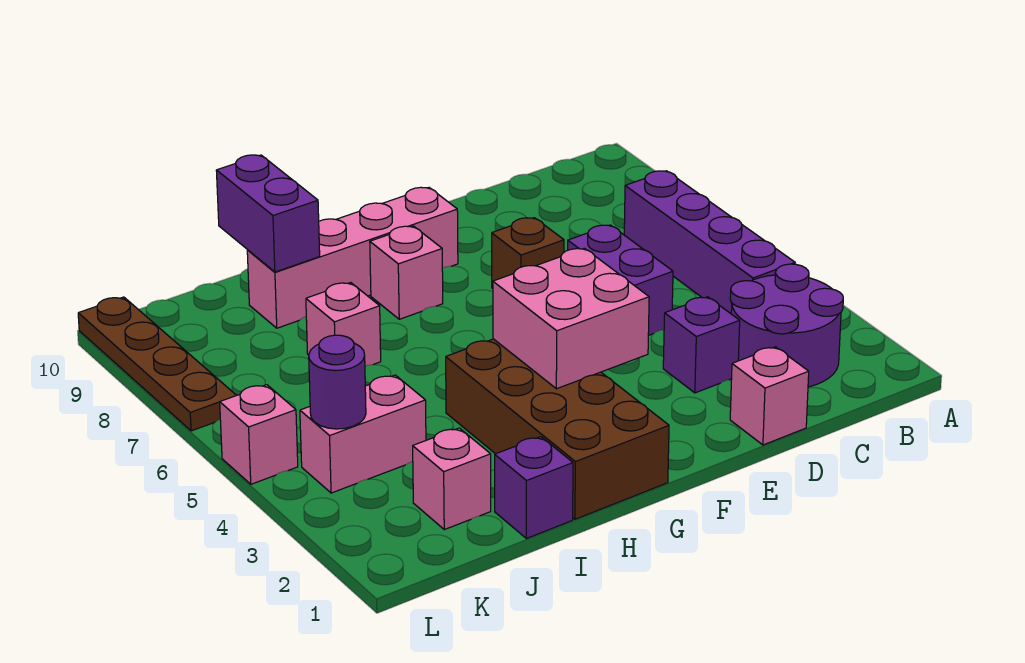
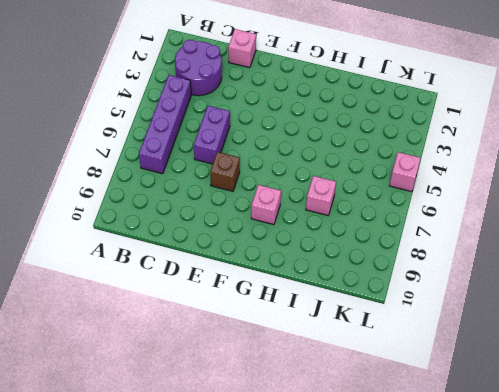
none -> purple 1x1 brick [663,297,740,393]
none -> pink 1x4 brick [247,187,458,328]
none -> brown 2x4 brick [446,339,669,519]

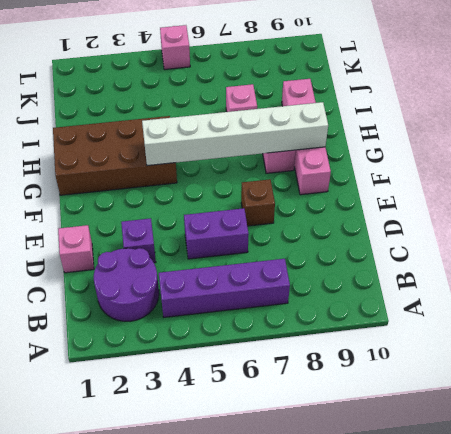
white 1x6 brick [142,102,328,166] -> pink 2x2 brick [493,248,649,389]
none -> purple 1x1 brick [495,437,573,538]
none -> pink 1x1 brick [413,428,491,530]
none -> pink 1x2 brick [300,375,426,493]

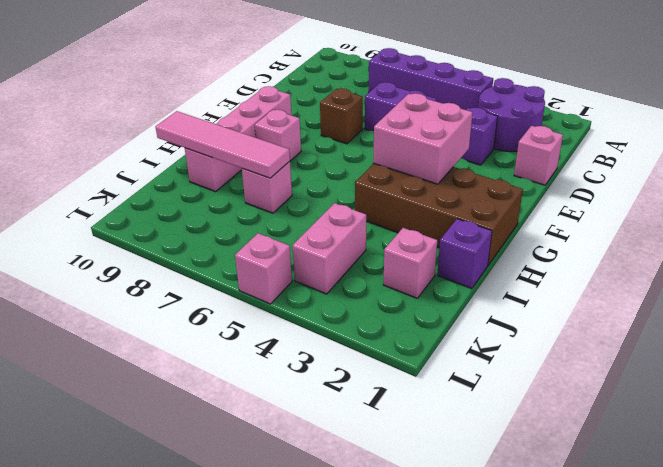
pink 1x4 tile [156,111,290,178] -> purple 1x2 brick [216,155,320,272]
none -> brown 1x4 plate [78,297,236,431]
none -> purple 1x1 round brick [309,335,366,429]

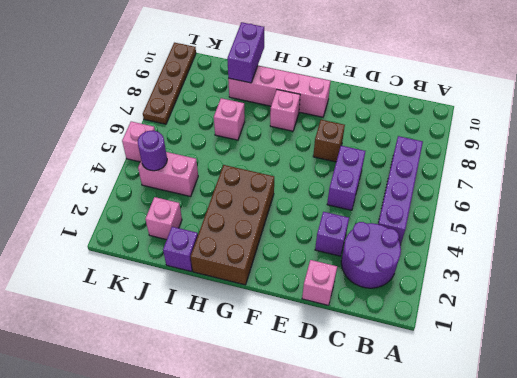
none -> pink 2x2 brick [493,248,649,389]

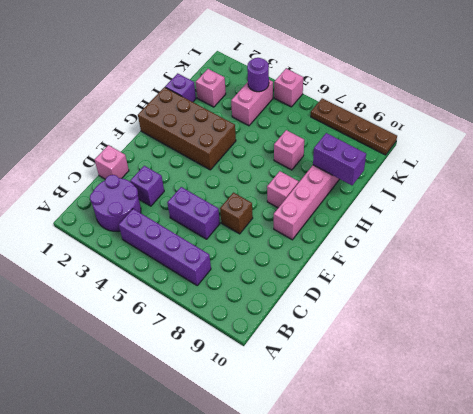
none -> pink 2x2 brick [493,248,649,389]

